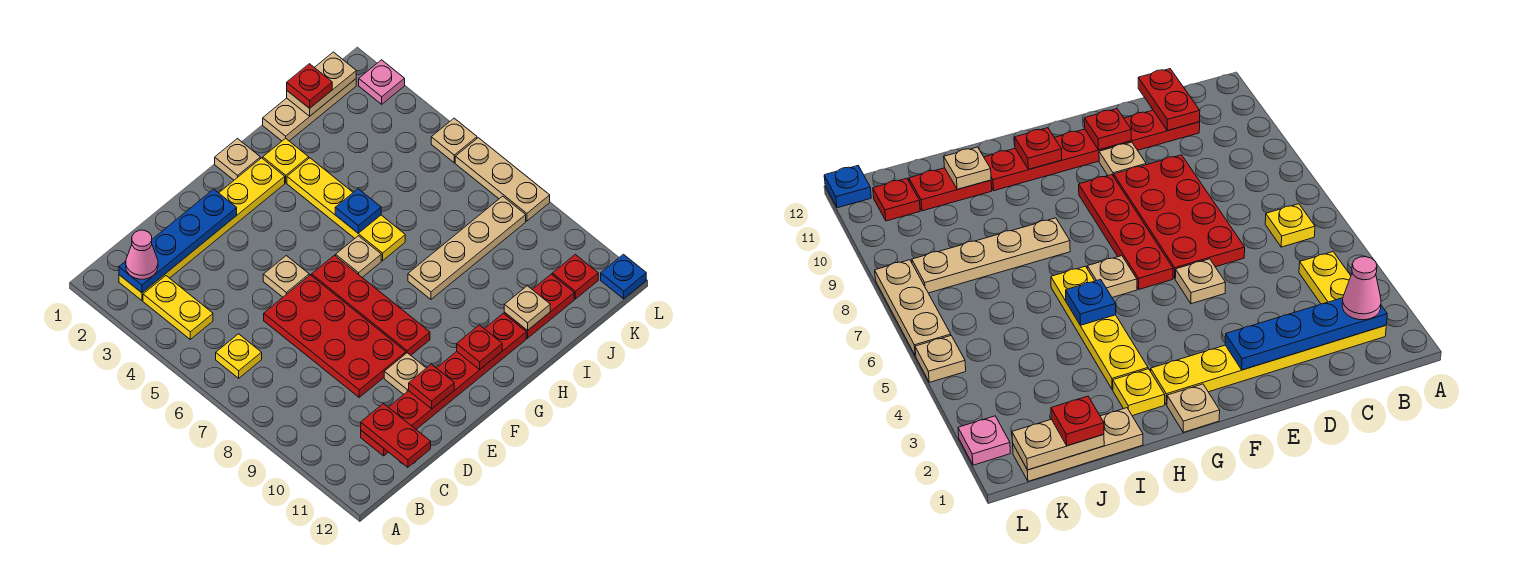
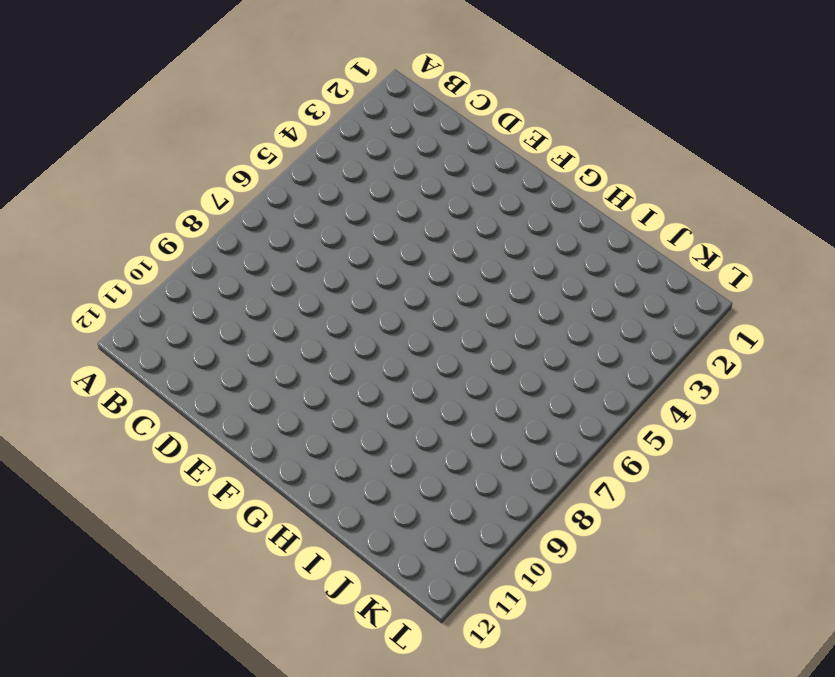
none -> yellow 1x6 plate [119,158,285,300]
none -> yellow 1x2 plate [143,276,213,339]
none -> yellow 1x1 plate [216,334,262,378]

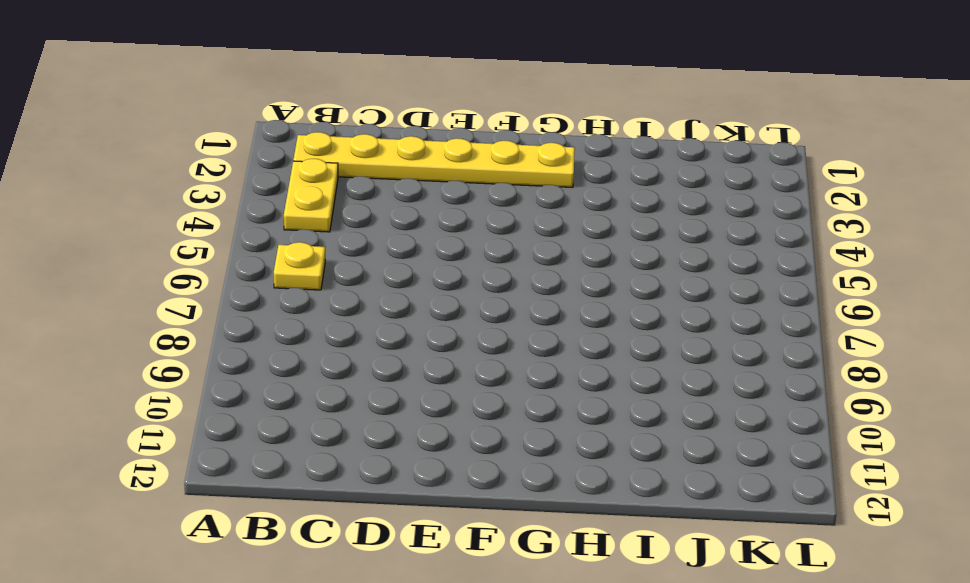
none -> red 1x6 plate [361,313,526,456]
none -> red 2x4 plate [264,275,406,397]
none -> tan 1x1 plate [263,256,309,297]

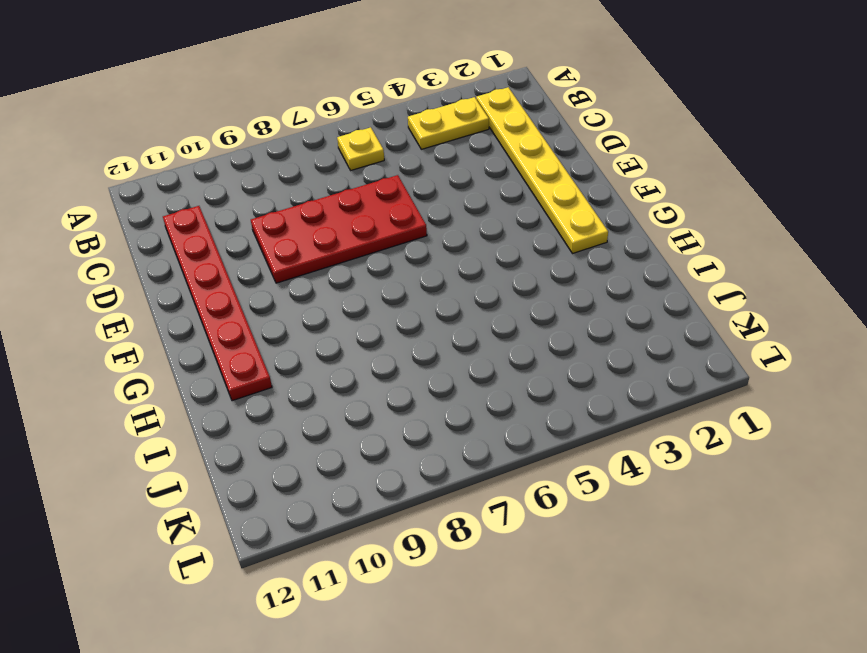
none -> tan 1x1 plate [263,256,309,297]
none -> tan 1x1 plate [384,353,426,394]
none -> red 1x4 plate [312,255,430,355]

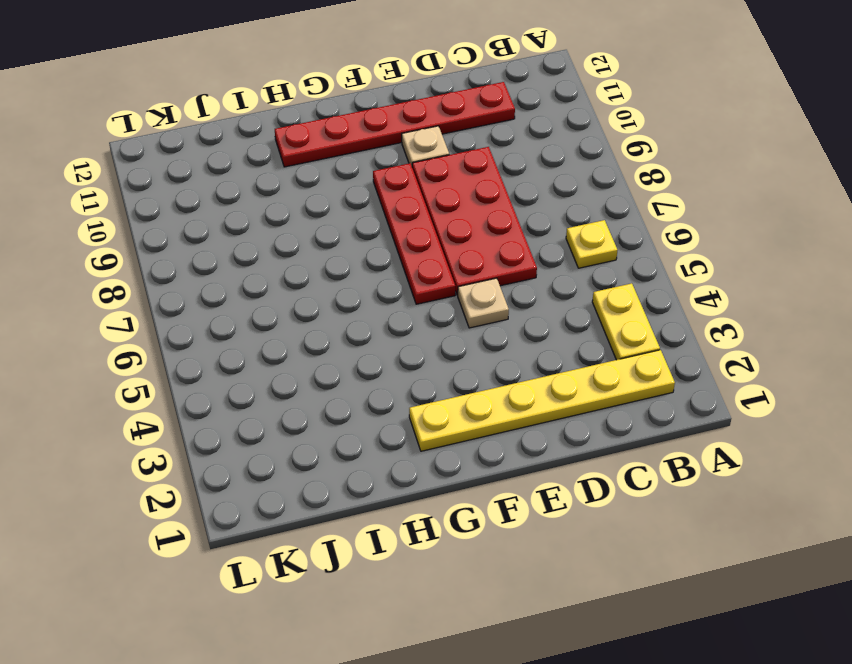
none -> tan 1x1 plate [215,139,260,180]
none -> tan 1x1 plate [336,236,381,277]
none -> yellow 1x1 plate [263,138,309,183]

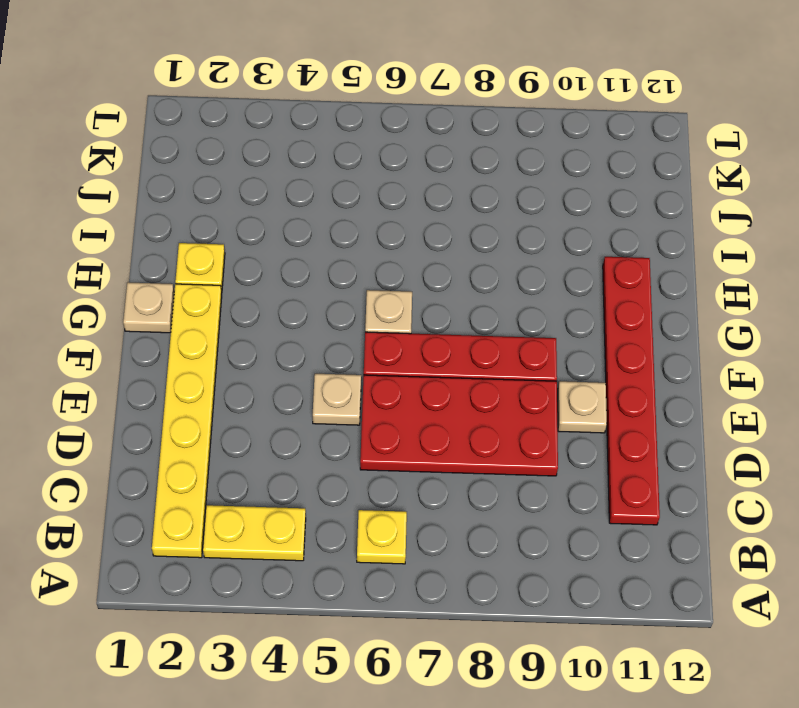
none -> yellow 1x4 plate [287,158,405,261]
none -> tan 1x4 plate [408,196,526,299]
none -> tan 1x3 plate [263,79,356,141]

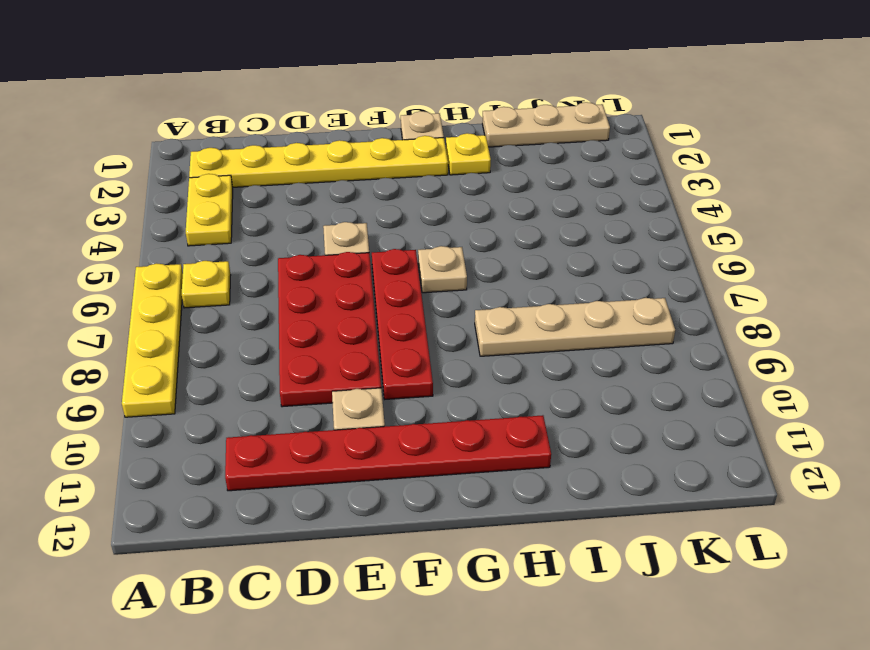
yellow 1x4 plate [122,263,183,417] -> yellow 1x4 plate moved to [287,158,405,261]
none -> red 1x2 plate [504,274,574,338]
none -> red 1x1 plate [552,255,598,299]
none -> pink 1x1 plate [359,60,405,104]

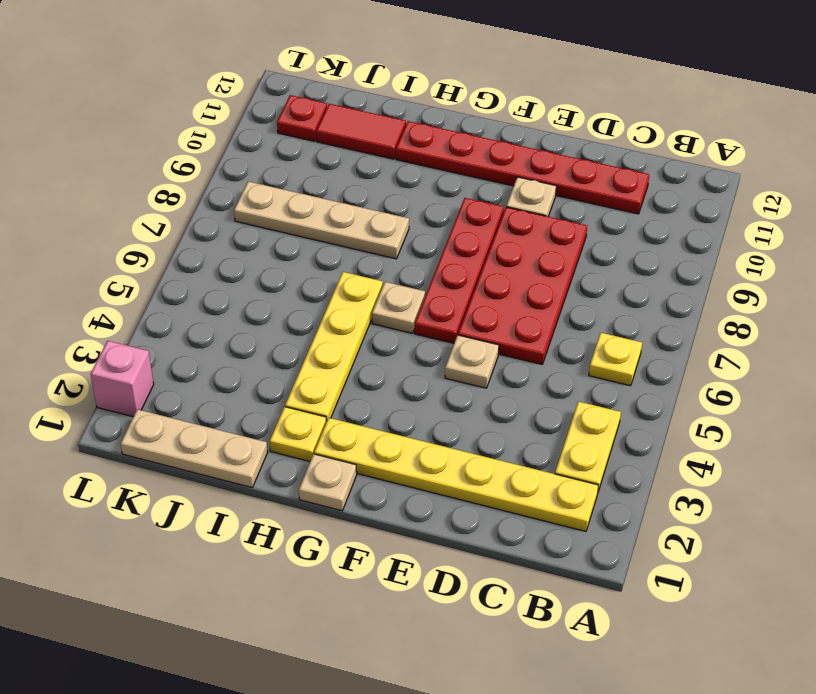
red 1x2 tile [316,104,406,159] -> red 1x2 plate [504,274,574,338]
pink 1x1 brick [90,341,154,417] -> pink 1x1 plate [359,60,405,104]
none -> tan 1x1 plate [431,118,477,163]
none -> tan 1x3 plate [455,138,550,221]
none -> blue 1x1 plate [601,254,646,299]

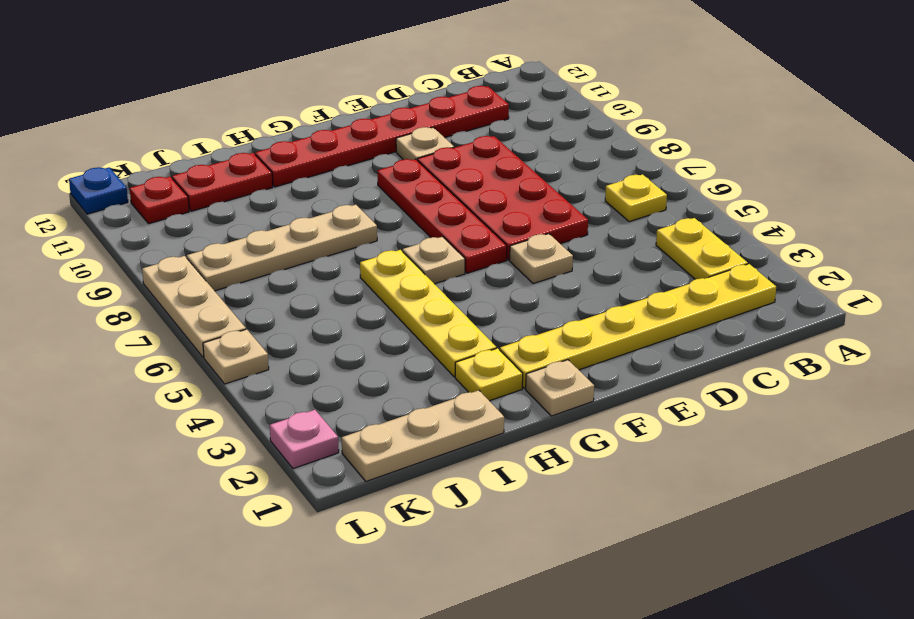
none -> blue 1x4 plate [119,189,237,293]
none -> red 1x2 plate [361,404,431,467]
none -> red 1x1 plate [409,364,454,409]

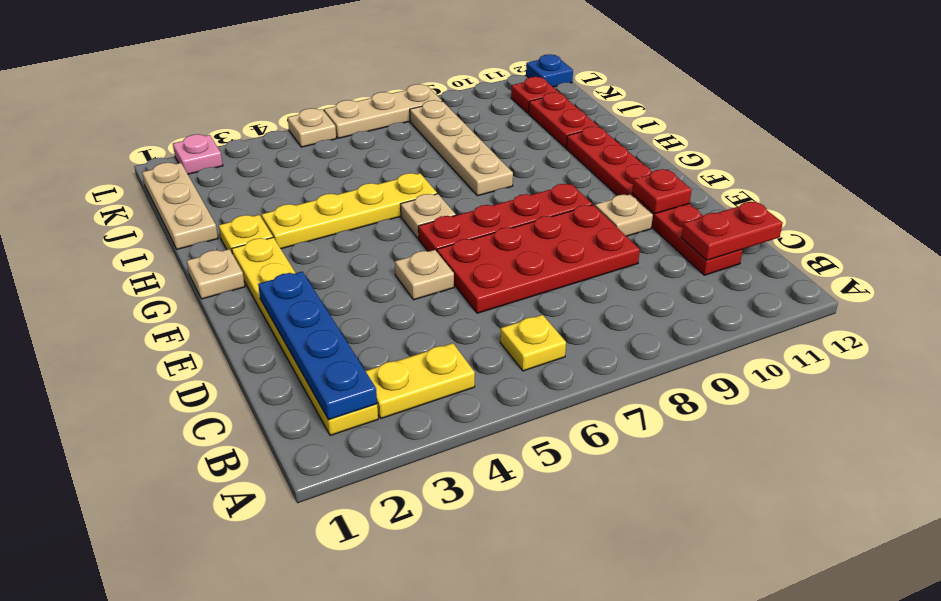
none -> red 1x1 plate [457,325,502,370]
none -> blue 1x1 plate [335,189,381,233]
none -> tan 1x1 plate [504,286,550,331]

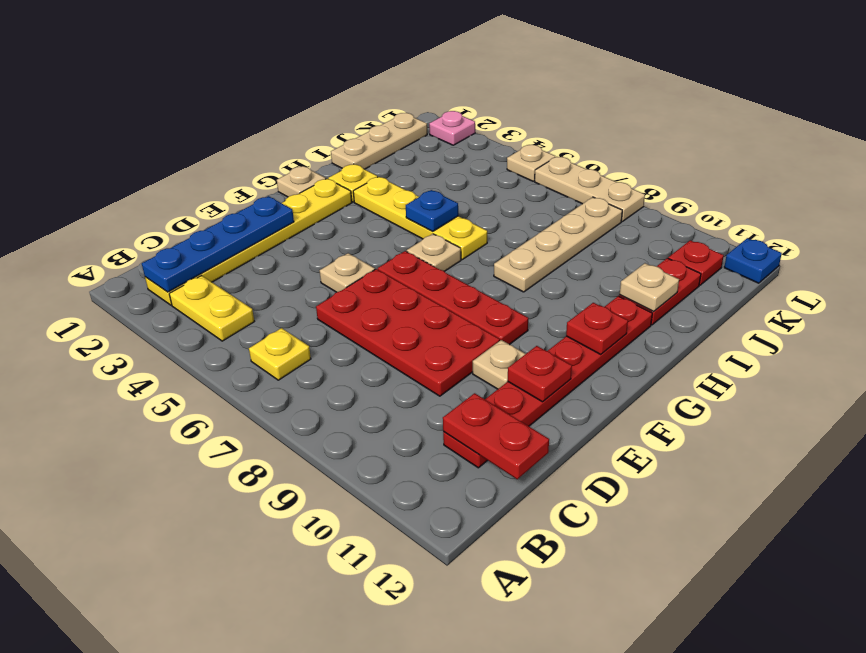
none -> tan 1x2 plate [287,52,356,116]
none -> pink 1x1 cone [126,230,158,279]
none -> red 1x1 plate [287,64,332,108]

